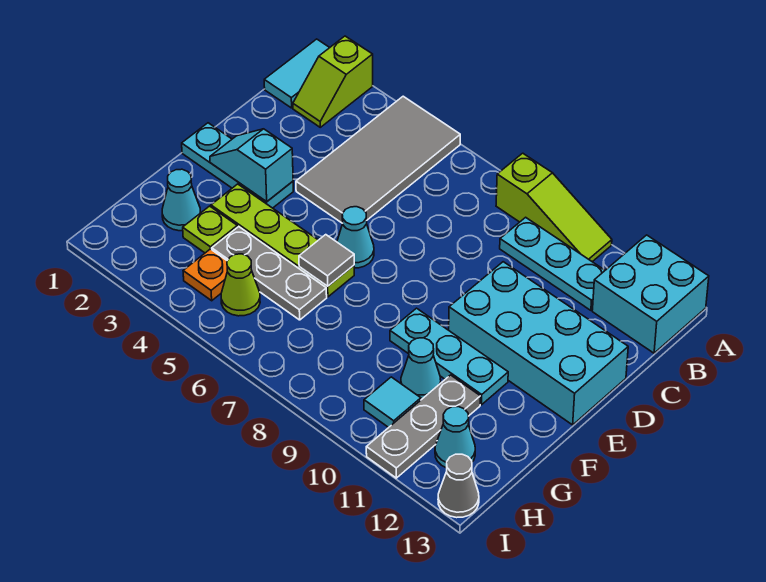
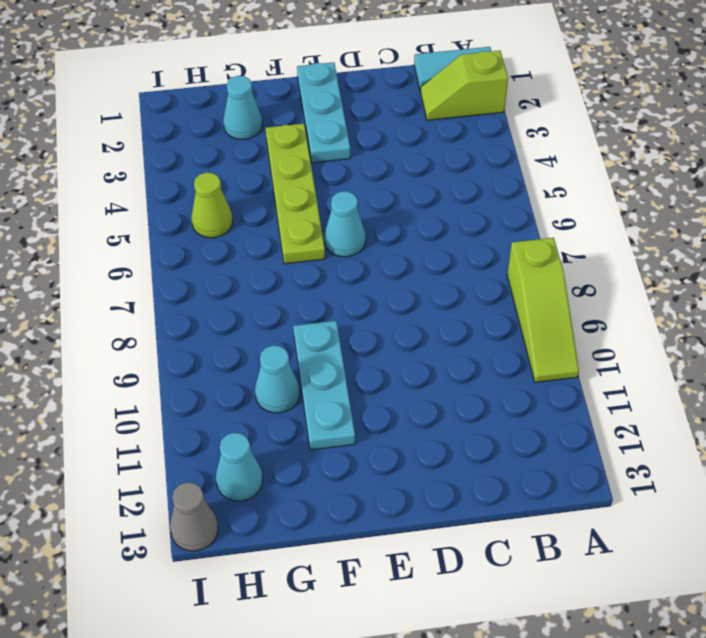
none -> grey 2x4 tile [296,96,460,223]
none -> cyan 2x2 brick [592,235,709,353]
none -> cyan 1x3 plate [500,217,605,310]

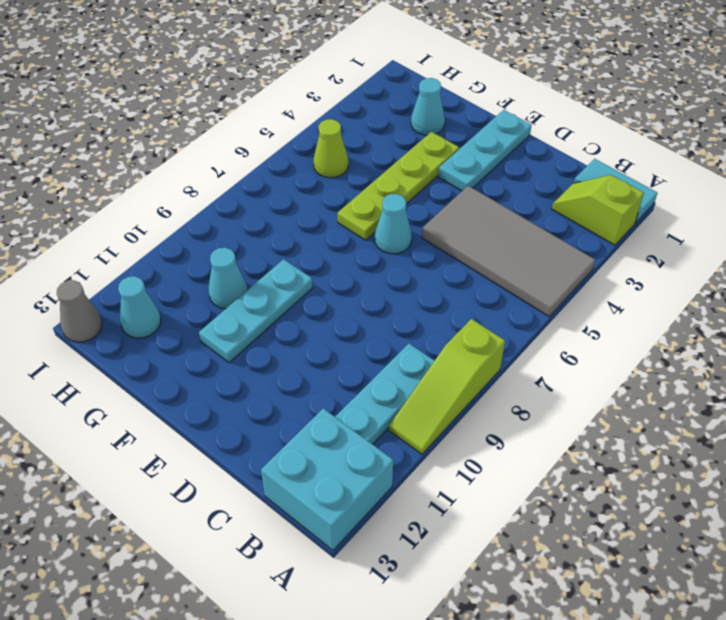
none -> cyan 2x4 brick [449,262,628,425]
none -> lime 1x1 plate [183,206,237,253]
none -> grey 1x3 plate [212,227,327,320]

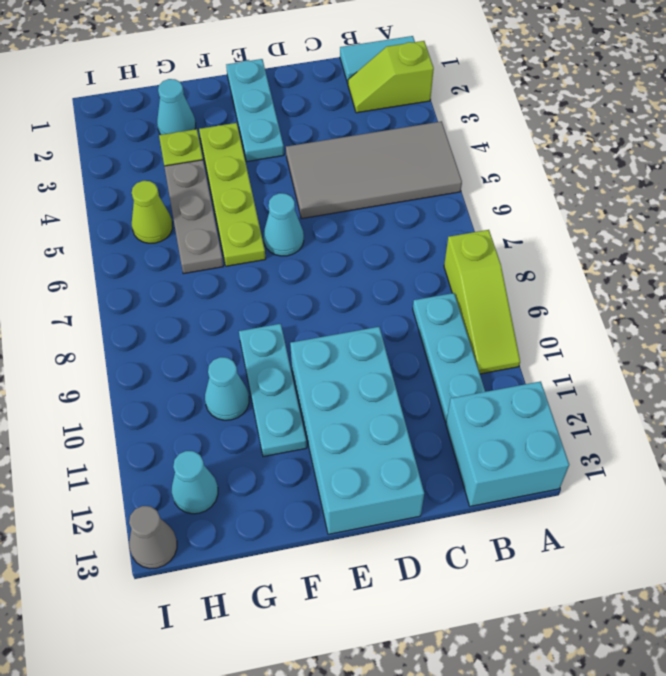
none -> grey 1x3 plate [366,375,480,478]
none -> orange 1x1 plate [183,249,227,301]
none -> cyan 1x1 tile [364,377,421,427]

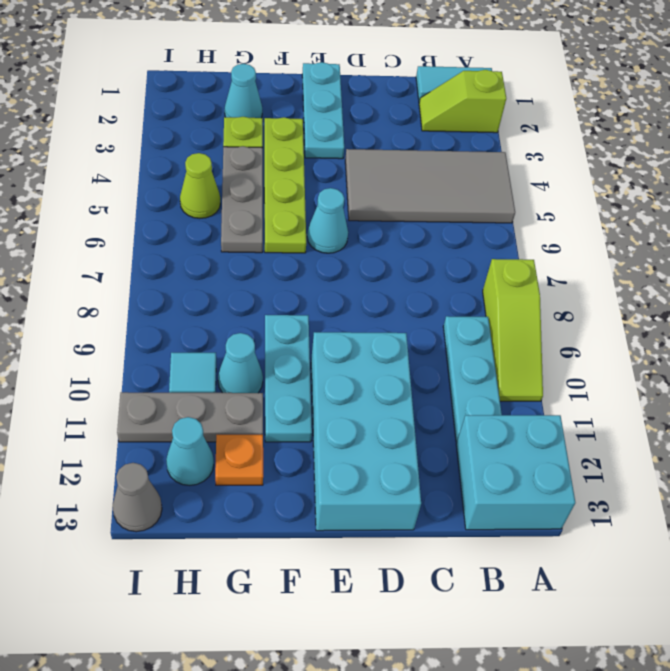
orange 1x1 plate [215,435,263,485] -> orange 1x1 plate moved to [183,249,227,301]
none -> cyan 1x2 slope [210,129,293,202]
none -> grey 1x1 tile [299,235,354,286]

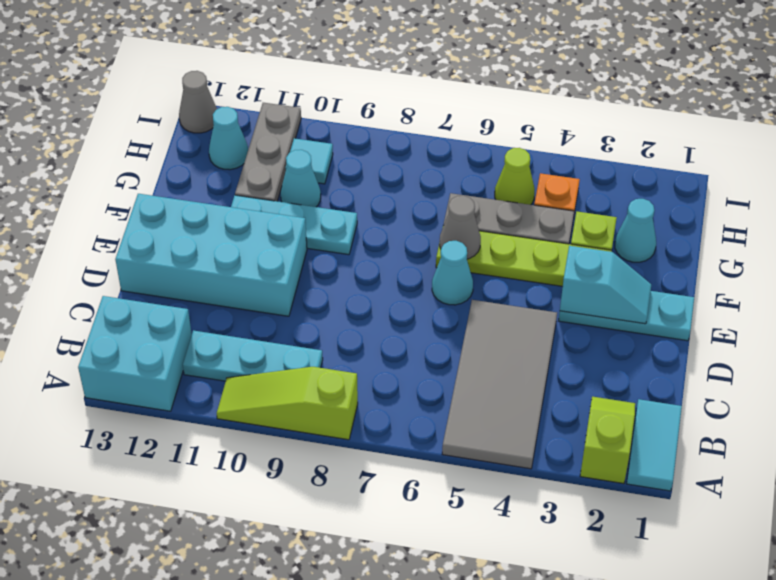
grey 1x1 cone [440,196,481,259] -> grey 1x1 tile [299,235,354,286]

